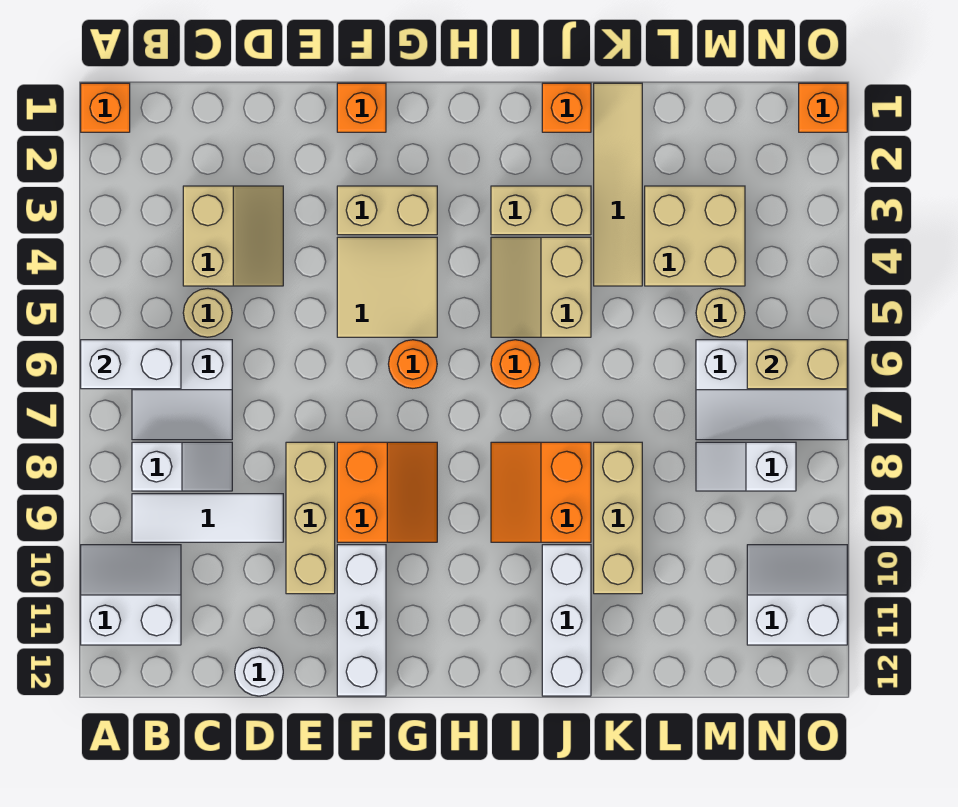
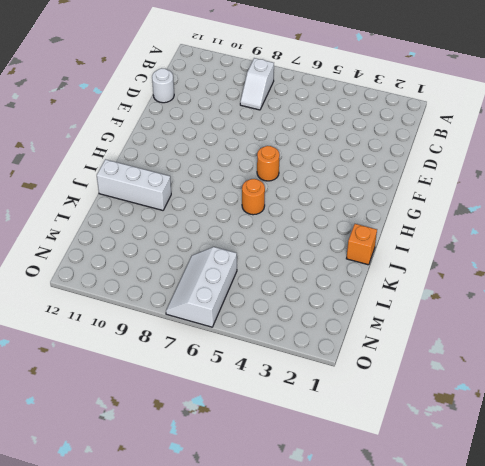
none -> orange 1x1 brick [81,83,130,132]
none -> white 2x2 slope [81,545,181,645]
none -> white 2x2 slope [132,340,232,440]
none -> white 1x3 tile [132,494,283,542]

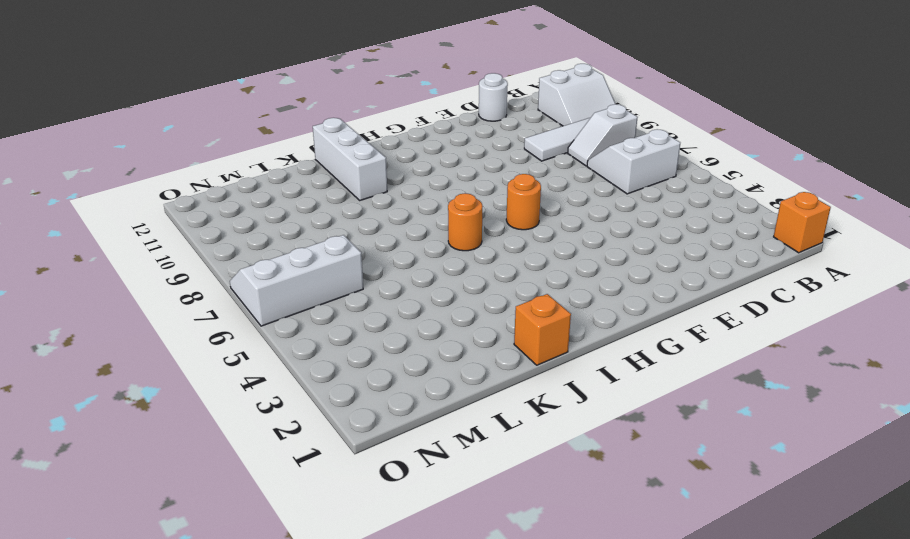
none -> tan 2x2 slope [183,186,283,286]
none -> tan 1x1 round brick [183,289,232,337]
none -> tan 1x3 brick [286,442,335,594]
none -> orange 1x1 brick [337,83,386,132]

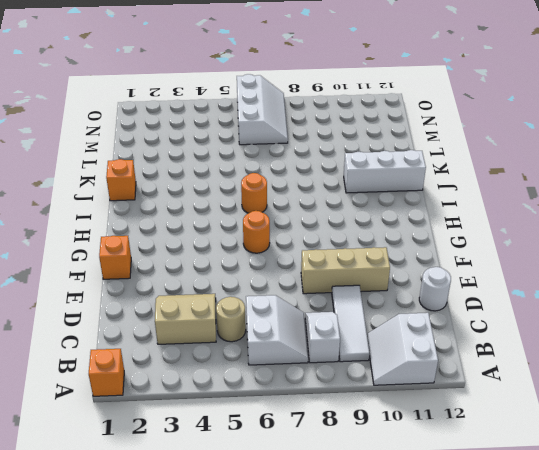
none -> tan 1x2 brick [337,186,437,235]
none -> tan 2x2 tile [337,237,437,337]
none -> orange 2x2 slope [337,442,437,542]
none -> white 1x3 brick [337,545,386,696]

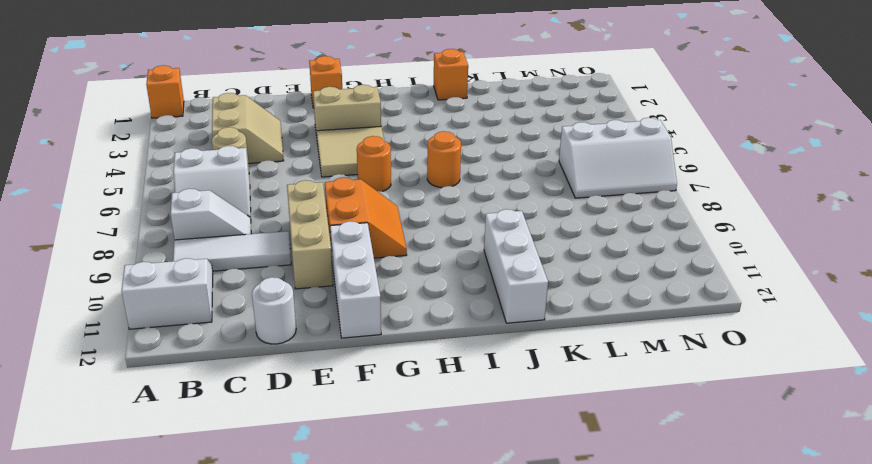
none -> tan 1x2 brick [491,186,591,235]
none -> tan 2x2 slope [491,237,591,337]
none -> orange 2x2 slope [491,442,591,542]
none -> tan 1x4 tile [594,83,642,286]

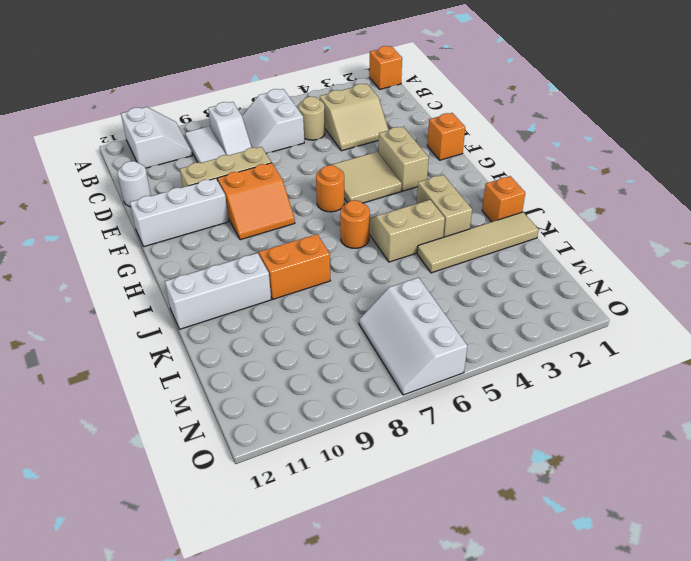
none -> tan 1x3 brick [594,442,642,594]
none -> tan 2x2 brick [645,186,745,286]
none -> tan 1x1 round brick [696,289,745,337]
none -> white 1x2 slope [696,442,796,491]

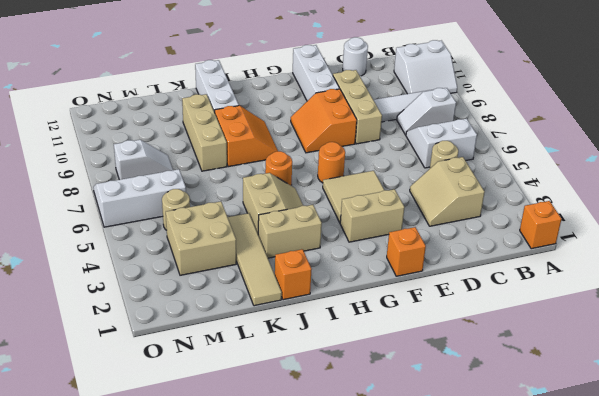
none -> white 2x2 slope [747,545,847,645]
none -> orange 1x1 brick [799,83,847,132]
none -> white 1x2 brick [81,340,181,389]
none -> tan 1x2 brick [747,340,847,389]

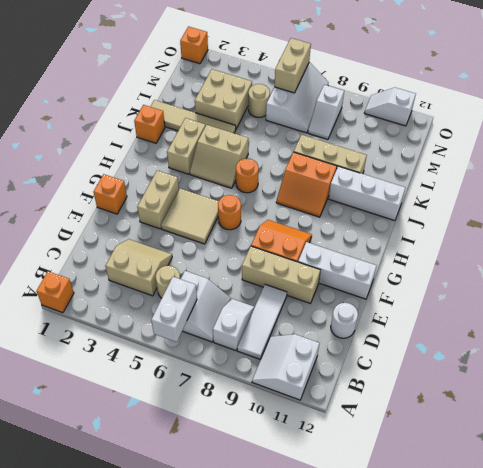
white 1x2 slope [364,88,416,126] -> white 2x2 slope [747,545,847,645]

